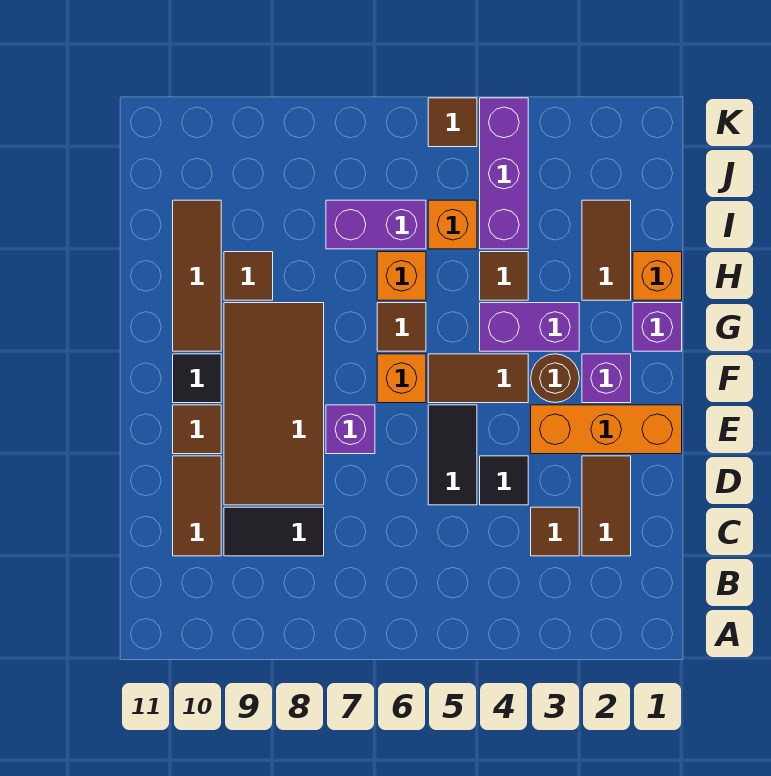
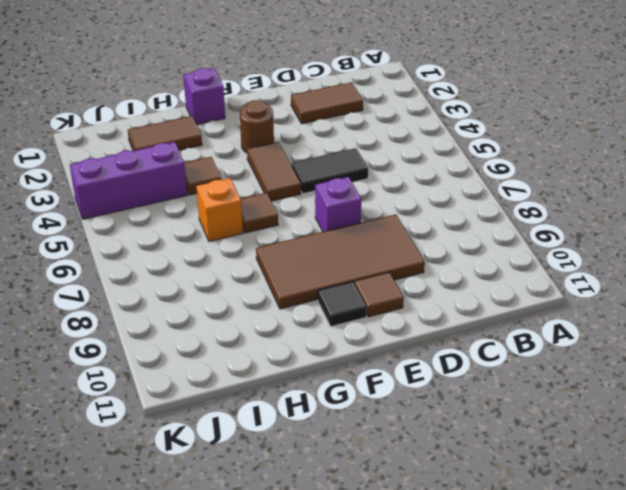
none -> brown 1x1 tile [531,507,579,556]
none -> black 1x2 tile [224,507,324,556]
none -> brown 1x2 tile [173,456,221,556]

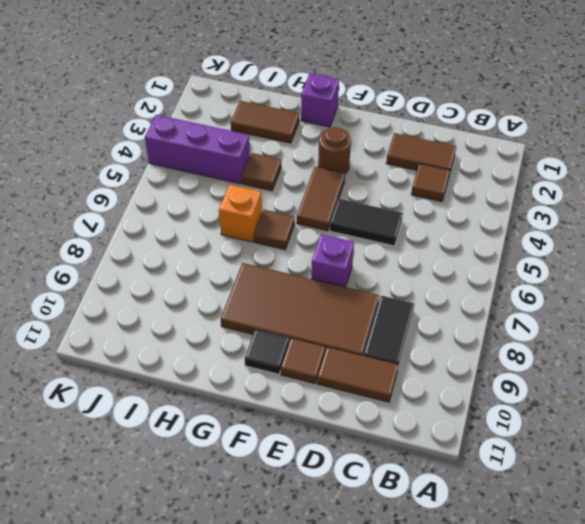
none -> black 1x1 tile [480,456,528,505]
none -> orange 1x3 brick [531,405,682,454]
none -> purple 1x1 brick [582,354,631,403]

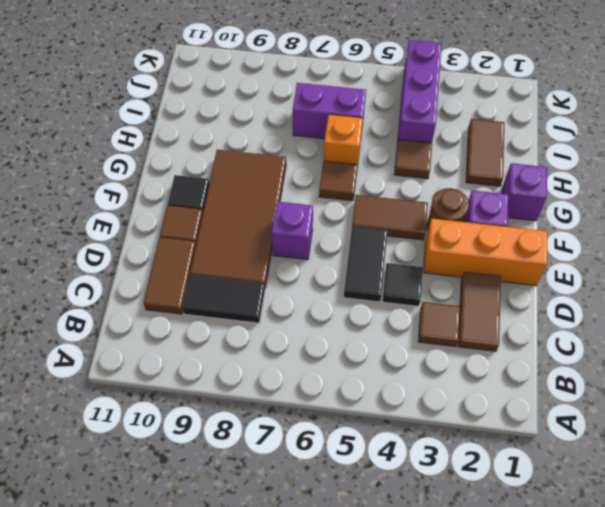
none -> orange 1x1 brick [377,354,426,403]
none -> purple 1x2 brick [480,303,579,351]
none -> brown 1x3 tile [173,200,221,351]

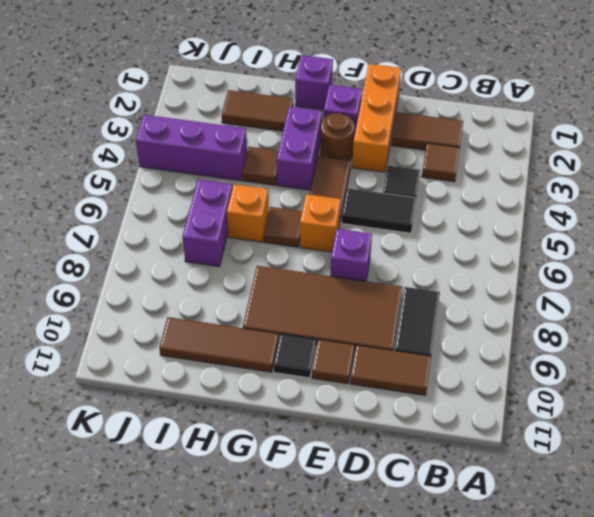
none -> orange 1x1 brick [633,252,682,300]
none -> brown 1x1 tile [224,252,273,300]
none -> orange 1x1 brick [428,200,477,249]

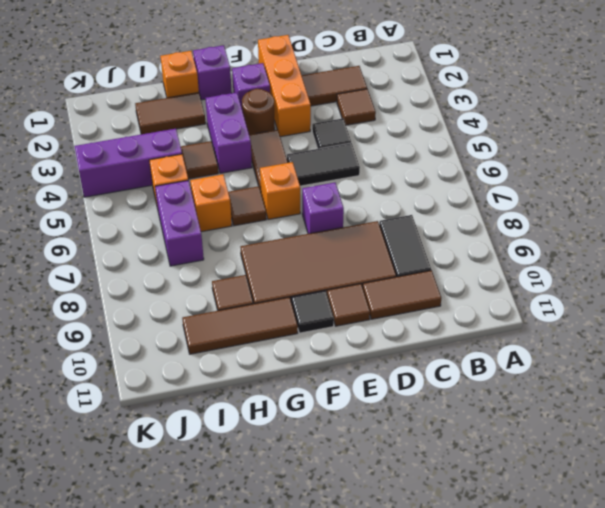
none -> brown 1x1 tile [428,98,477,147]

